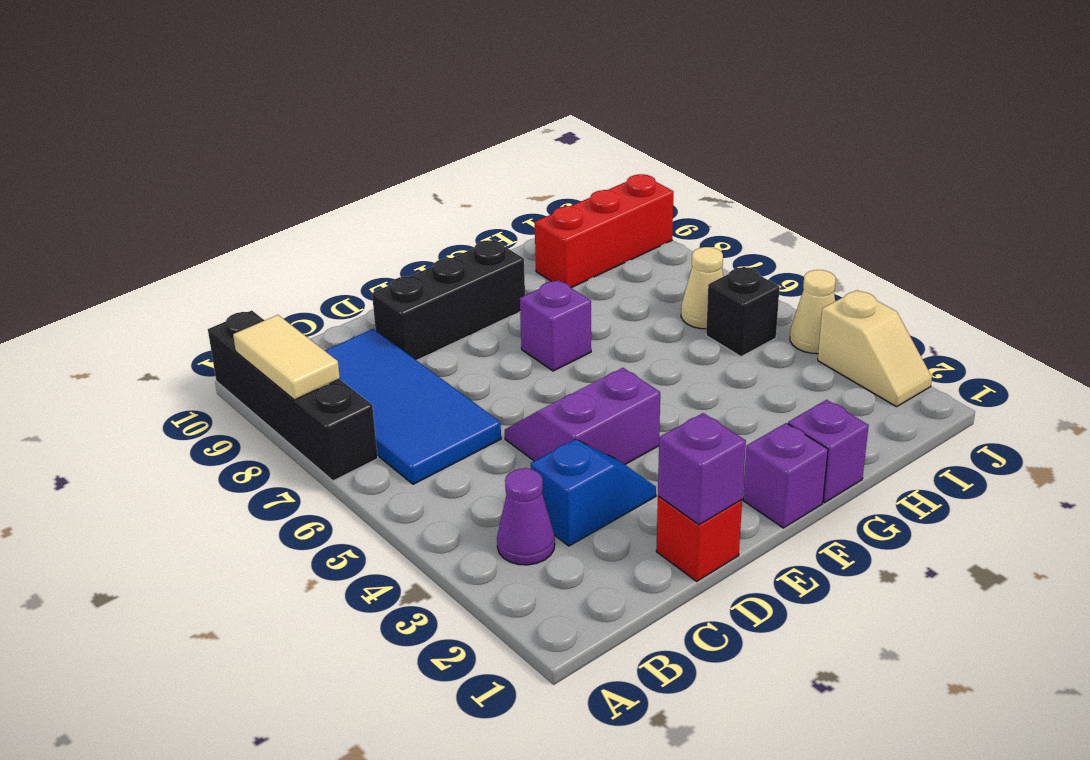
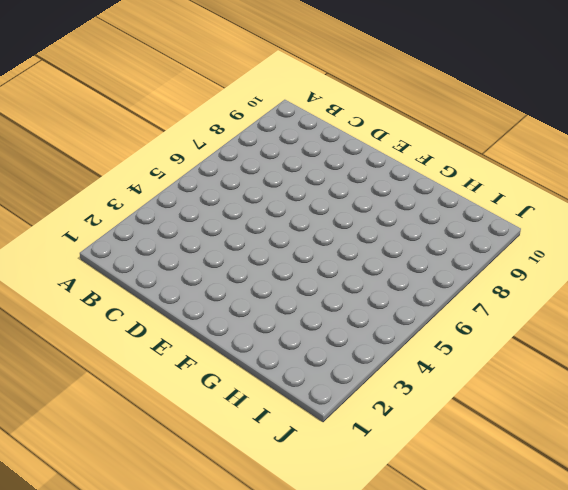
none -> black 1x4 brick [208,311,378,481]
none -> purple 1x1 cone [497,468,555,565]
none -> blue 2x4 tile [325,329,501,484]

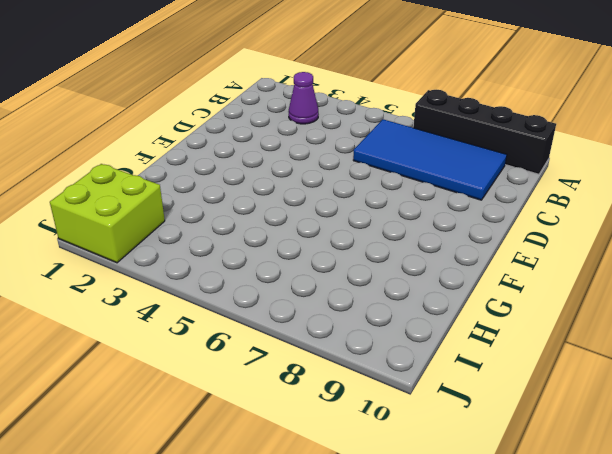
lime 2x2 brick [50,164,165,263] -> tan 1x2 slope [818,290,932,407]
none -> blue 1x2 slope [531,439,656,546]
none -> red 1x1 brick [656,496,742,581]
none -> purple 2x2 slope [505,368,660,464]

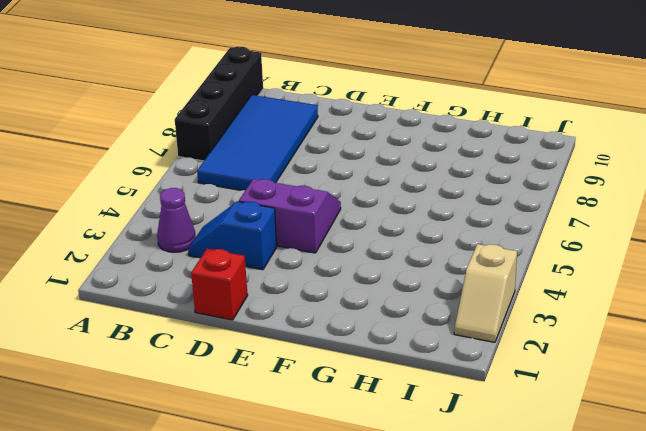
blue 1x2 slope [188,201,277,270] -> blue 1x2 slope turned to [531,439,656,546]
none -> black 1x3 brick [372,240,525,360]
none -> purple 1x1 brick [743,423,828,528]
none -> purple 1x1 brick [520,280,591,371]

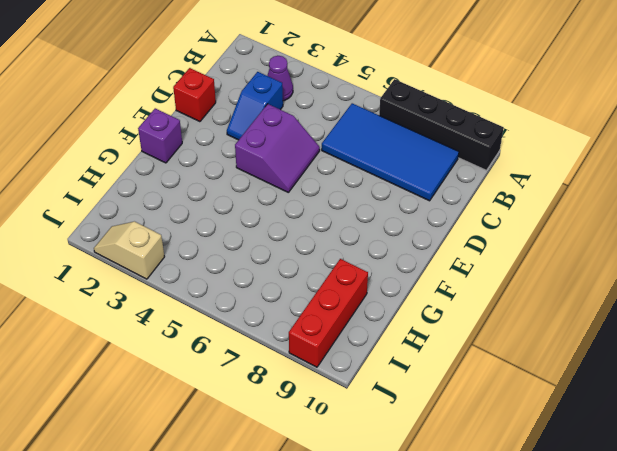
none -> black 1x3 brick [372,240,525,360]
none -> purple 1x1 brick [520,280,591,371]
none -> purple 1x1 brick [788,400,869,503]

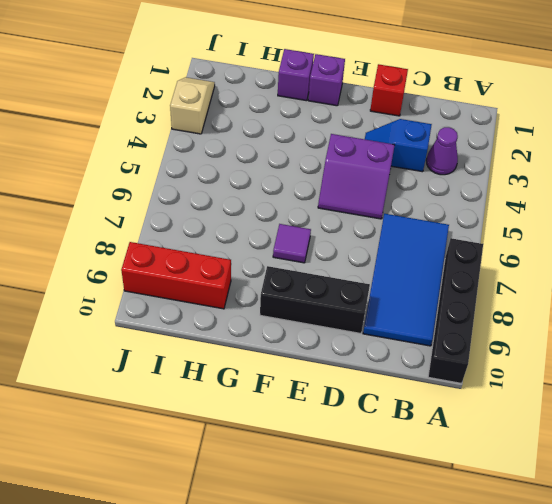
purple 1x1 tile [273,224,311,263] -> purple 1x1 brick [520,280,591,371]
none -> black 1x1 brick [706,267,780,357]
none -> tan 1x1 cone [681,247,723,329]
none -> tan 1x1 cone [790,270,836,354]

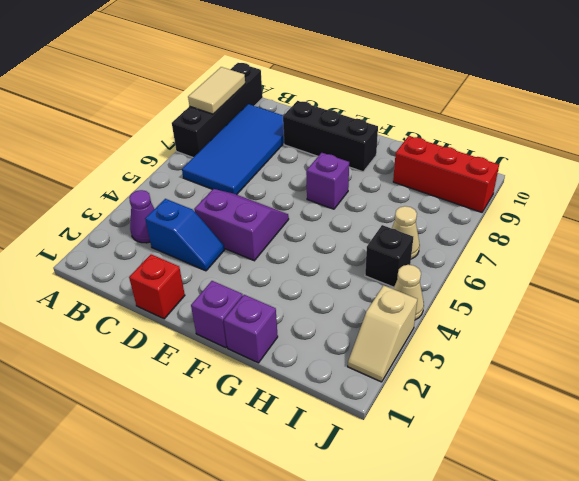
none -> purple 1x1 brick [658,413,746,525]

